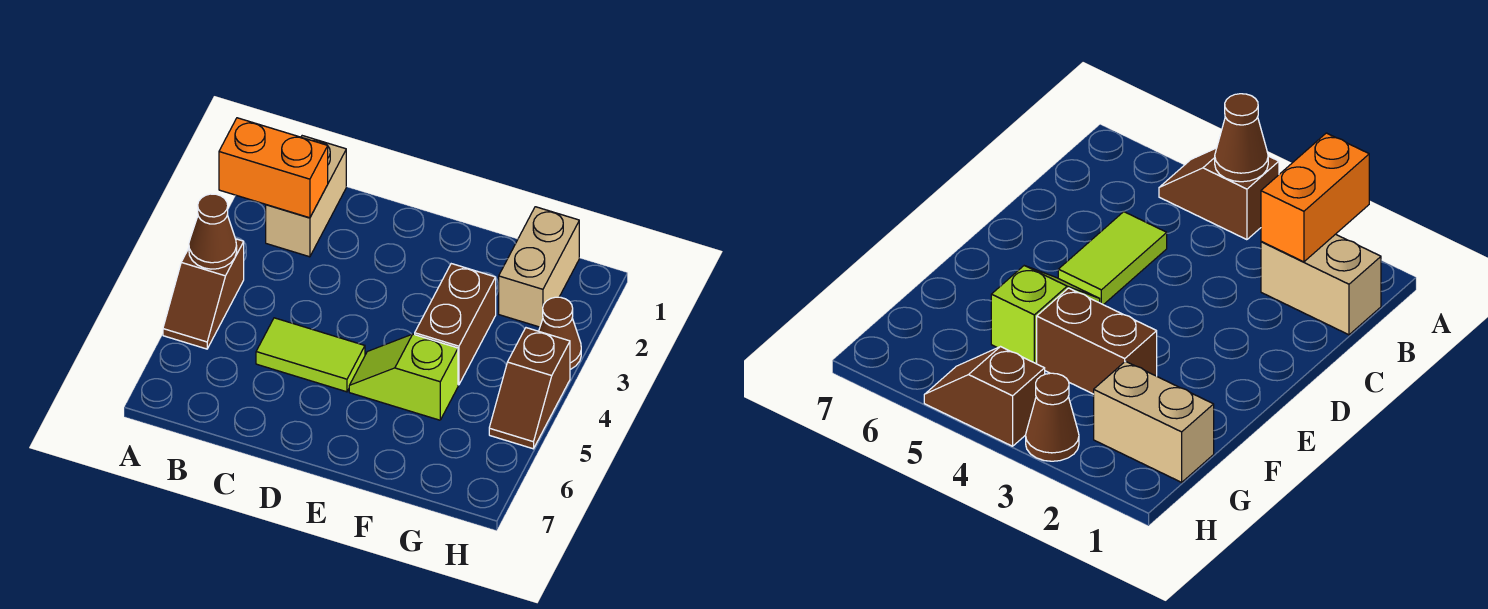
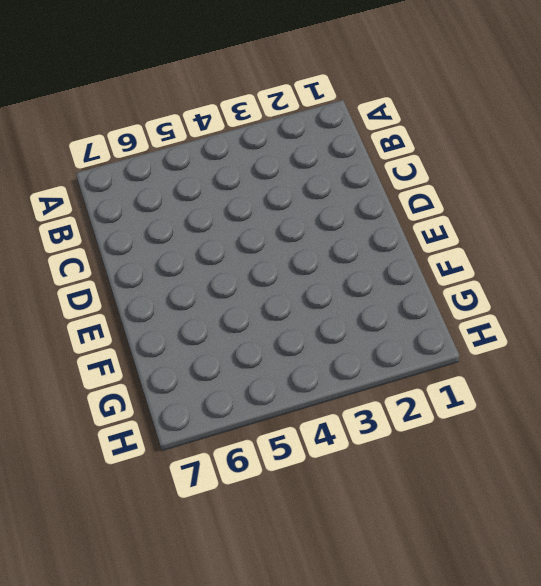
none -> brown 1x2 slope [163,239,244,349]
none -> tan 1x2 brick [266,136,346,257]

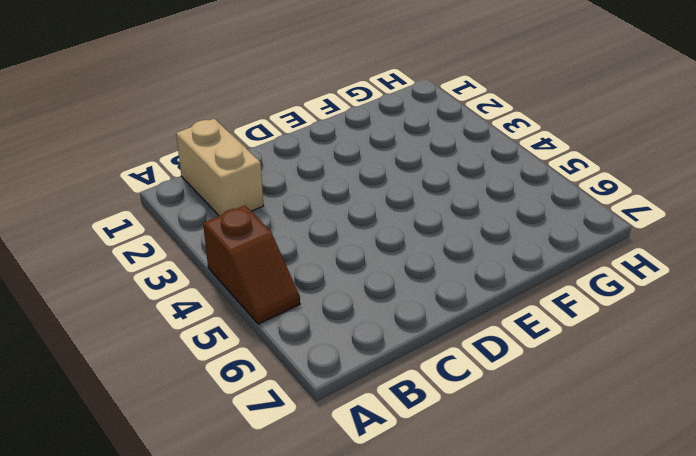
none -> lime 1x2 tile [256,318,365,392]
none -> lime 1x2 slope [349,334,458,420]

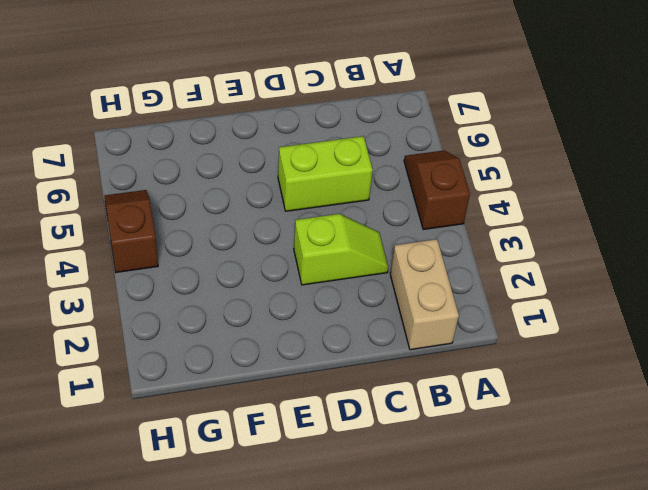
lime 1x2 slope [294,214,388,285] -> lime 1x2 slope moved to [349,334,458,420]
lime 1x2 brick [278,136,373,211] -> lime 1x2 tile [256,318,365,392]
none -> brown 1x2 brick [415,264,496,385]
none -> tan 1x2 brick [499,207,579,327]

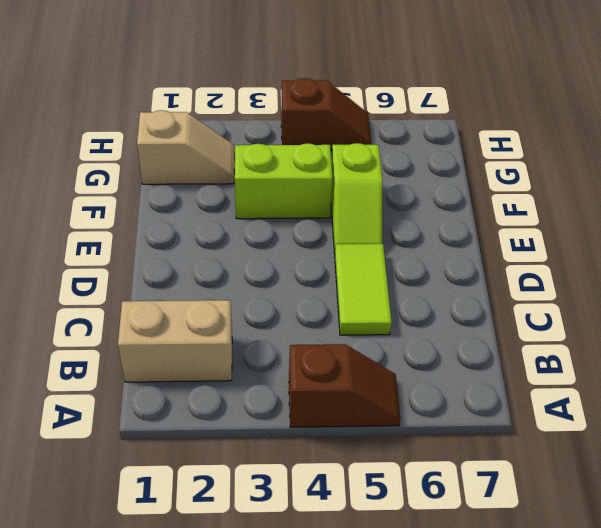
lime 1x2 brick [235,143,332,219] -> brown 1x2 brick [415,264,496,385]
tan 1x2 slope [137,110,234,184] -> tan 1x2 brick [499,207,579,327]
none -> brown 1x1 cone [539,297,581,370]
none -> orange 1x2 brick [219,118,328,218]

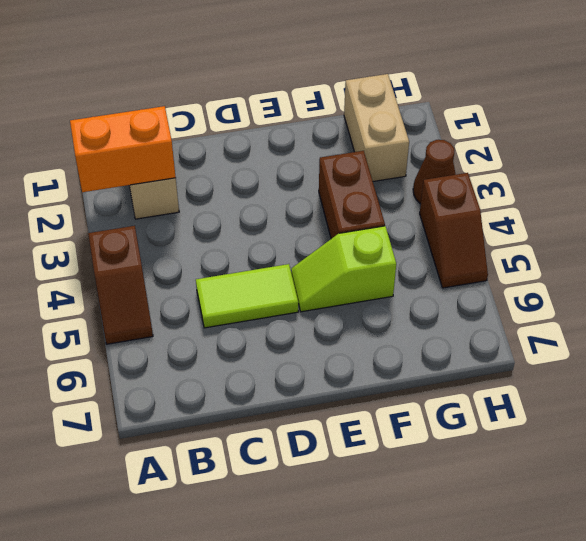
none -> brown 1x1 cone [189,194,237,269]

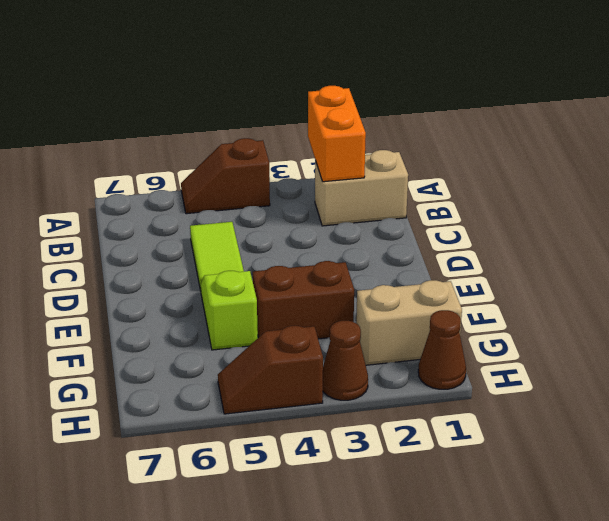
brown 1x1 cone [418,310,466,389] -> brown 1x1 cone moved to [189,194,237,269]

